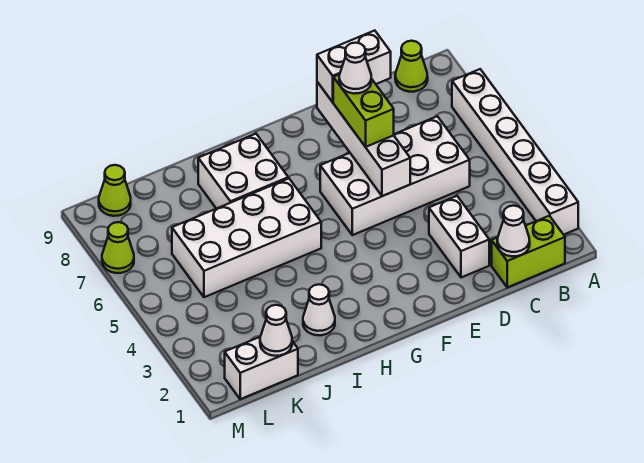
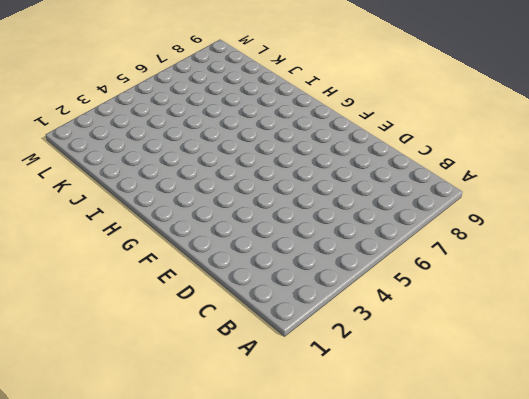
none -> white 1x6 brick [452,69,578,235]
none -> lime 1x2 brick [492,216,565,287]
none -> lime 1x1 cone [395,41,428,92]

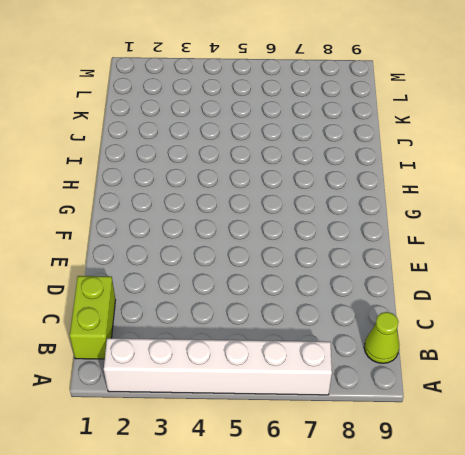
none -> white 2x4 brick [320,116,470,235]
none -> white 1x2 brick [429,196,489,278]
none -> white 2x4 brick [172,178,321,297]

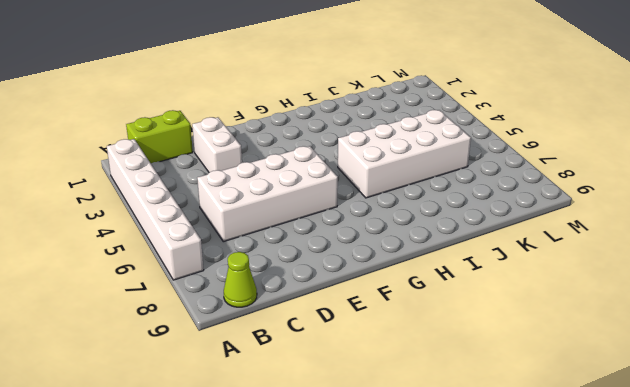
none -> white 2x2 brick [198,134,288,209]
none -> white 1x1 cone [303,284,335,335]
none -> white 1x2 brick [225,337,298,399]

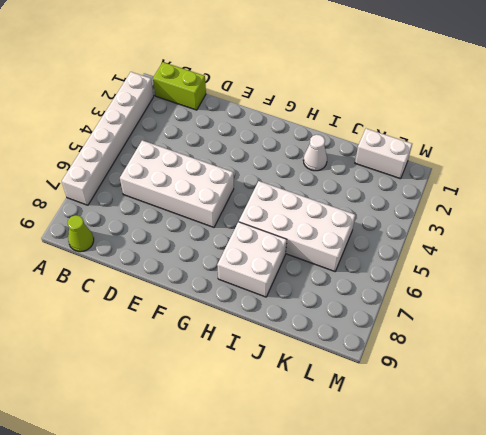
none -> white 1x2 brick [429,196,489,278]
none -> lime 1x1 cone [99,165,131,216]
none -> lime 1x1 cone [102,222,134,273]

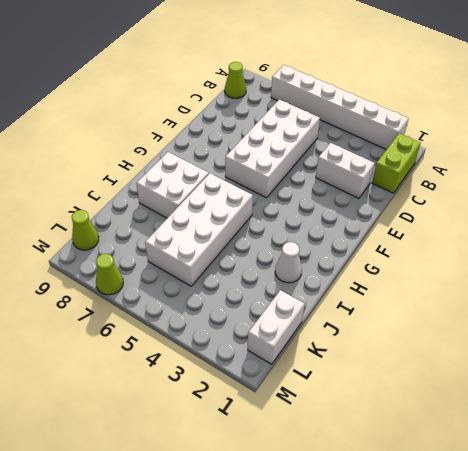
none -> white 1x1 cone [497,206,530,256]
none -> white 1x4 brick [317,82,410,196]
none -> white 1x1 cone [260,305,292,356]

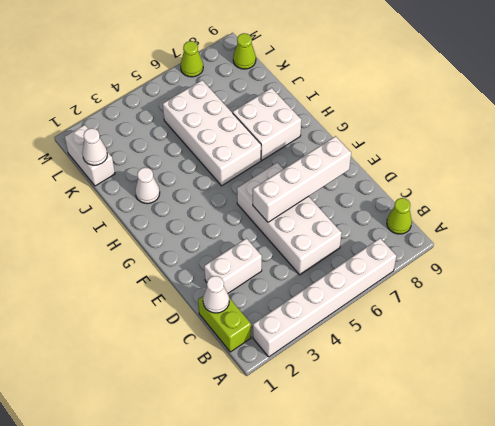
none -> white 1x2 brick [317,30,391,102]
none -> lime 1x2 brick [333,74,394,147]
none -> white 1x1 cone [339,43,371,94]

